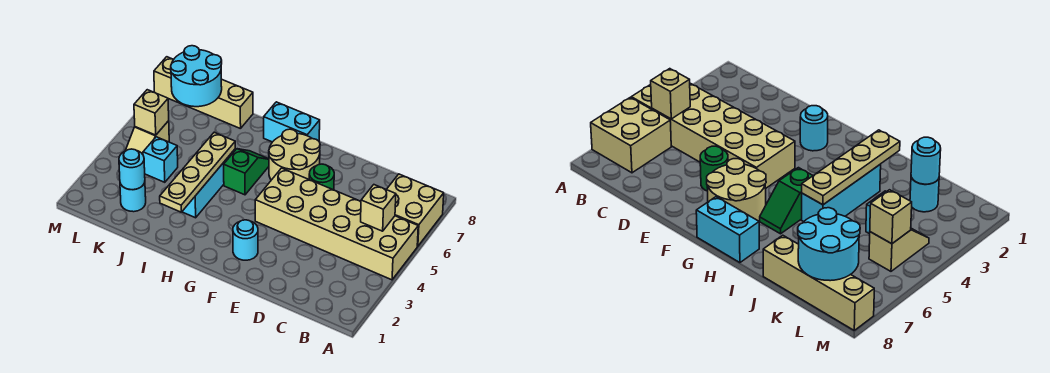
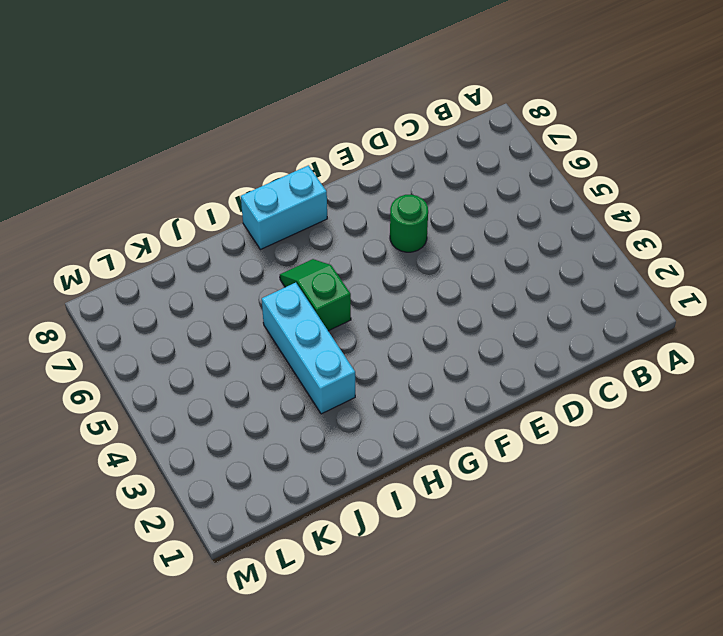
none -> tan 2x6 brick [255,168,418,280]
none -> tan 2x2 brick [386,174,444,246]
none -> cyan 1x1 round brick [233,220,258,260]

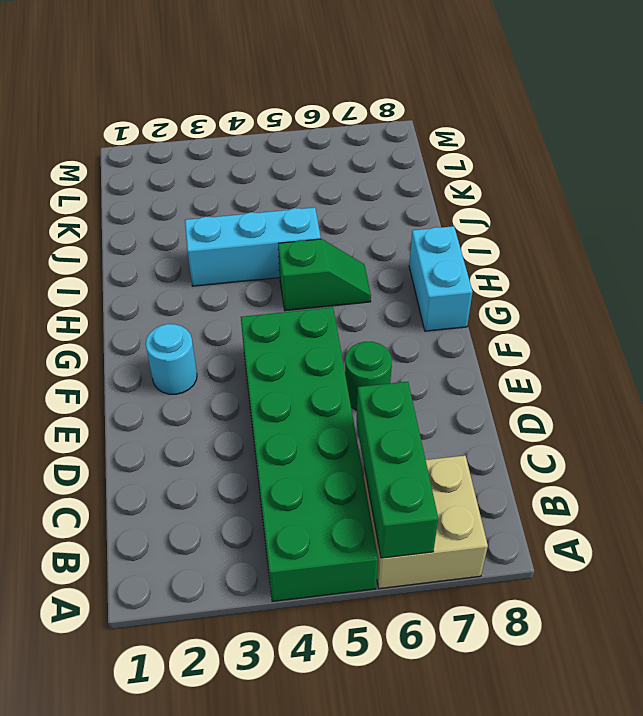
green 2x6 brick [241,307,378,602] -> tan 2x6 brick [255,168,418,280]
green 1x3 brick [357,382,438,558] -> none
none -> tan 2x2 round brick [269,129,320,180]
none -> tan 1x4 brick [154,57,253,129]
none -> cyan 1x1 round brick [120,183,146,212]

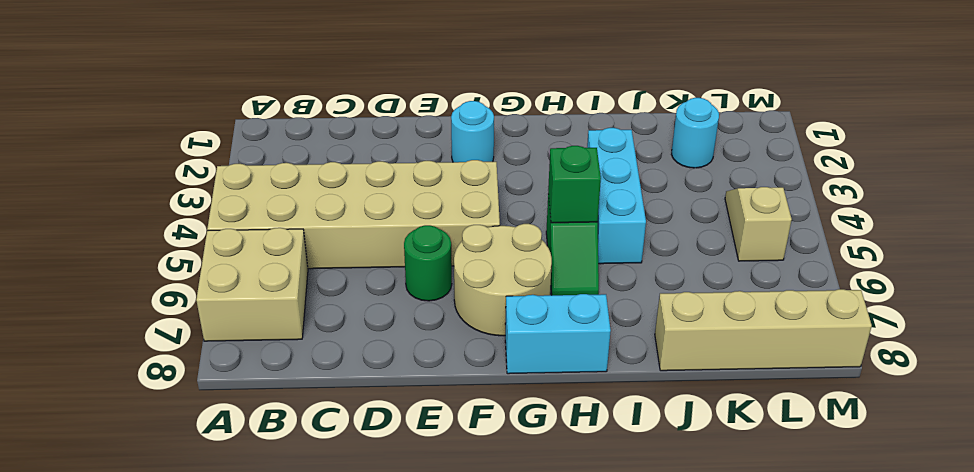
green 1x1 brick [548,146,601,223] -> none
none -> cyan 1x1 brick [143,137,178,182]
none -> tan 1x1 brick [361,185,396,231]
none -> tan 1x4 plate [160,132,235,212]

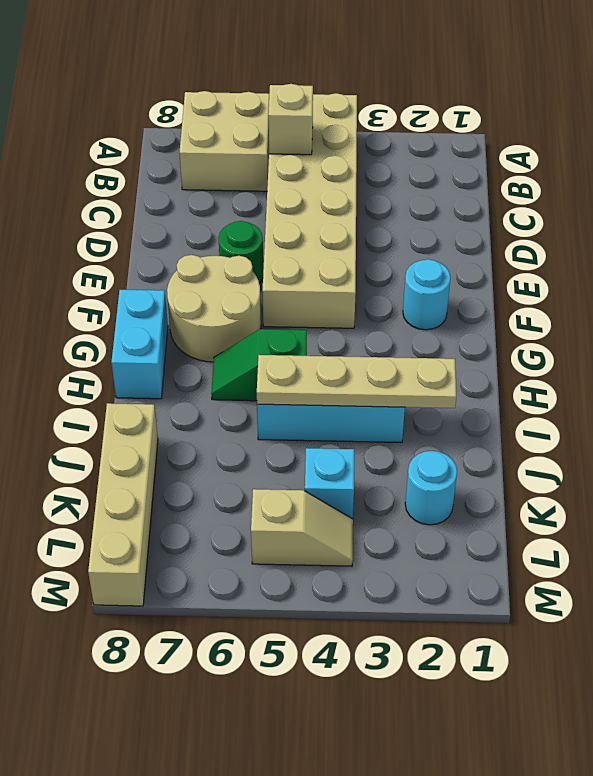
none -> cyan 1x1 round brick [119,149,145,190]
none -> cyan 2x2 round brick [171,46,222,107]
none -> tan 1x1 brick [134,90,169,135]

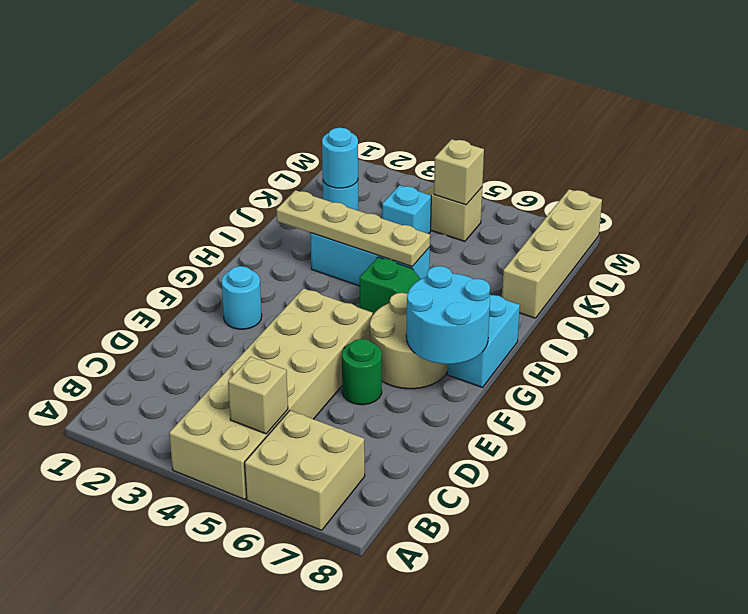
cyan 2x2 round brick [406,266,490,364] -> cyan 2x2 round brick moved to [171,46,222,107]

